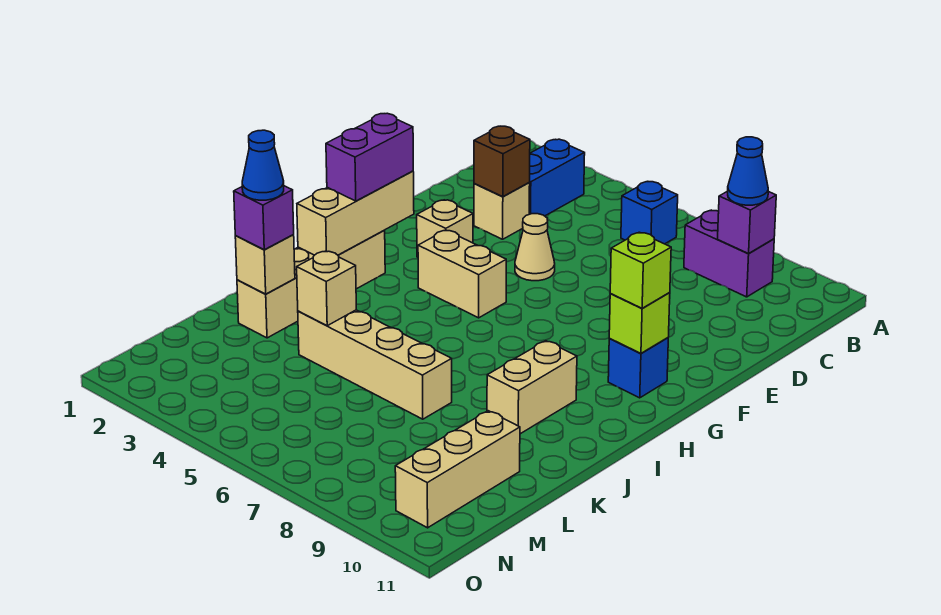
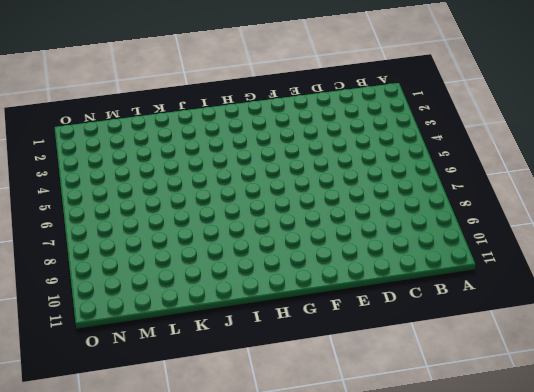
none -> blue 1x2 brick [529,139,585,216]
none -> blue 1x1 brick [621,182,678,244]
none -> purple 1x2 brick [684,210,774,297]

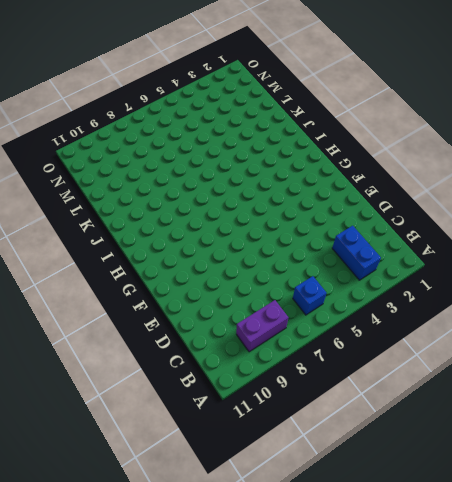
none -> tan 1x1 brick [474,183,530,239]
none -> tan 1x1 cone [515,214,555,281]
none -> tan 1x1 brick [417,200,473,257]

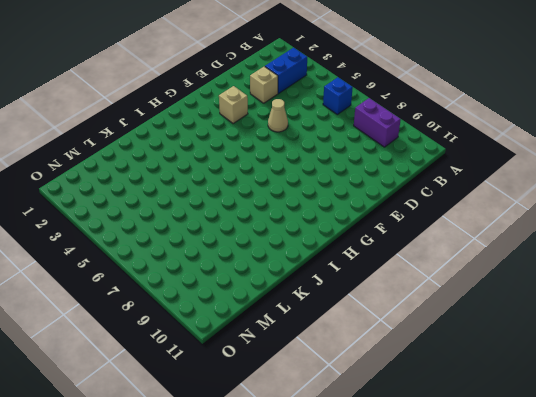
none -> tan 1x2 brick [418,230,506,318]
none -> blue 1x1 brick [608,338,668,398]
none -> tan 1x4 brick [237,231,385,338]

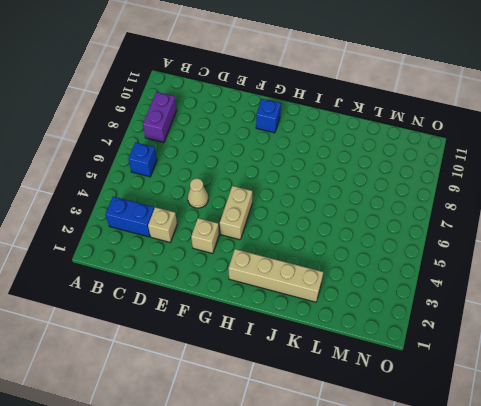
none -> tan 1x2 brick [487,341,577,434]
none -> tan 1x4 brick [298,310,452,419]
none -> tan 1x3 brick [395,411,520,528]

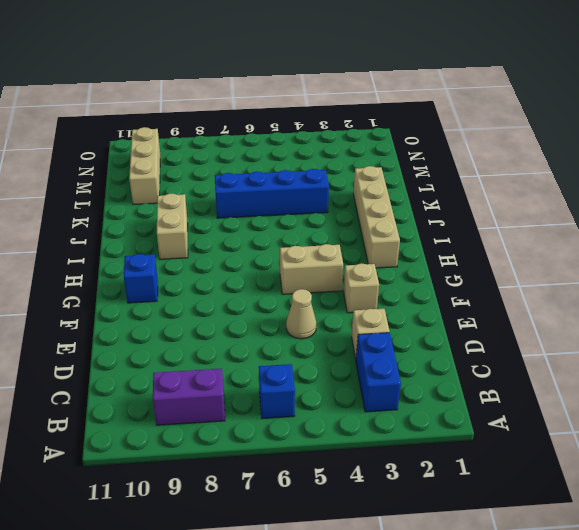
blue 1x4 brick [215,169,329,218] -> tan 1x4 brick [298,310,452,419]
none -> purple 1x1 brick [718,191,776,254]
none -> brown 1x1 brick [474,126,530,197]
none -> tan 1x3 brick [297,171,414,255]

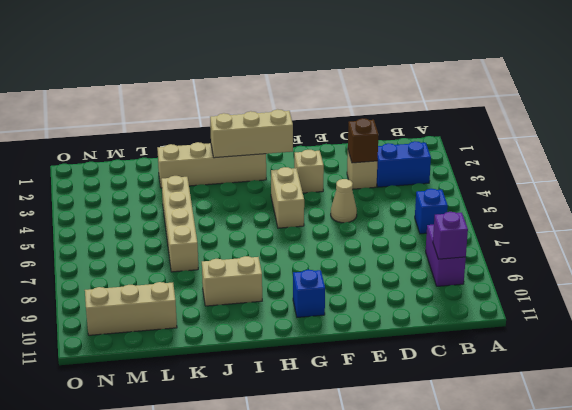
none -> lime 1x1 brick [609,293,670,354]
none -> tan 1x1 brick [235,235,295,294]
none -> tan 1x1 brick [297,251,356,326]

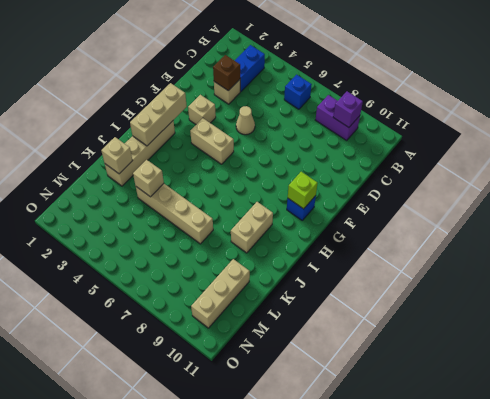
none -> blue 1x1 cone [728,137,768,205]
none -> purple 1x2 brick [326,113,413,201]
none -> lime 1x1 brick [610,232,671,308]

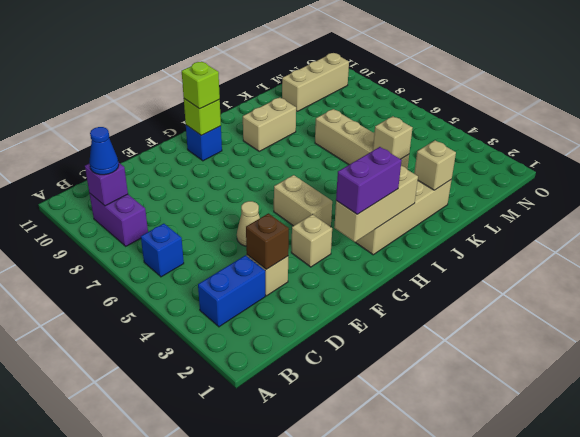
none -> purple 1x1 brick [234,186,294,250]
none -> blue 1x1 cone [242,130,284,200]

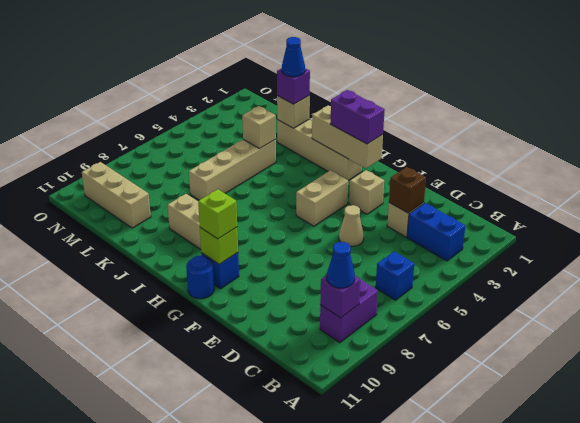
blue 1x1 round brick [186,256,214,299] -> none

